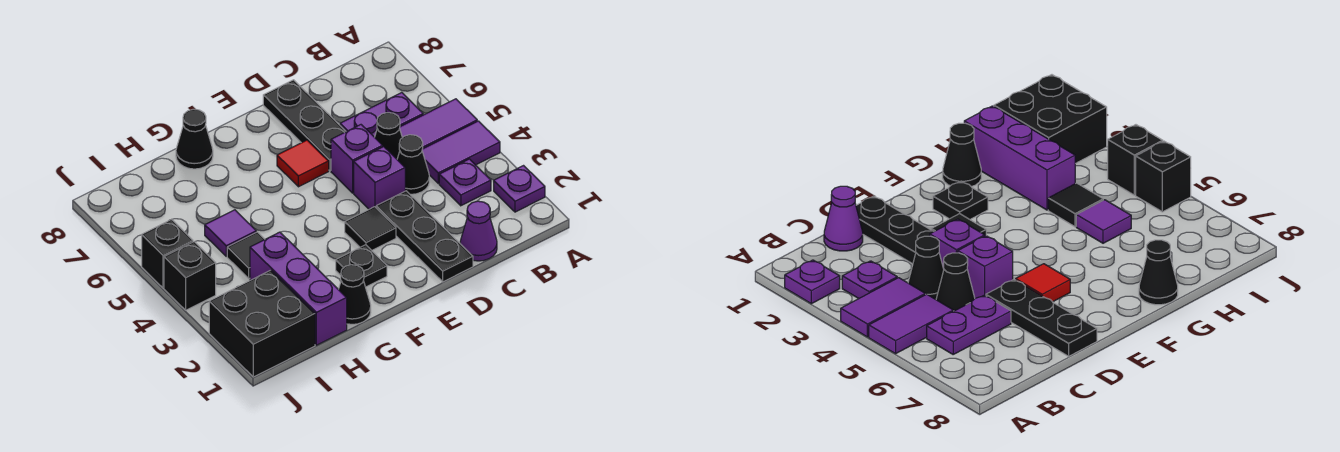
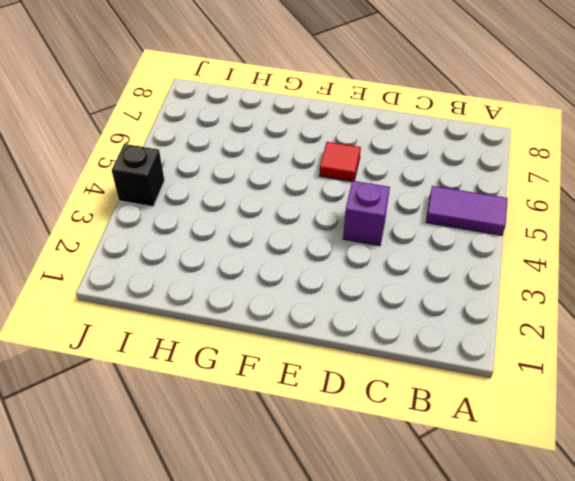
none -> purple 1x1 plate [494,166,545,212]
none -> purple 1x2 tile [422,121,500,183]
none -> purple 1x1 plate [439,159,491,206]

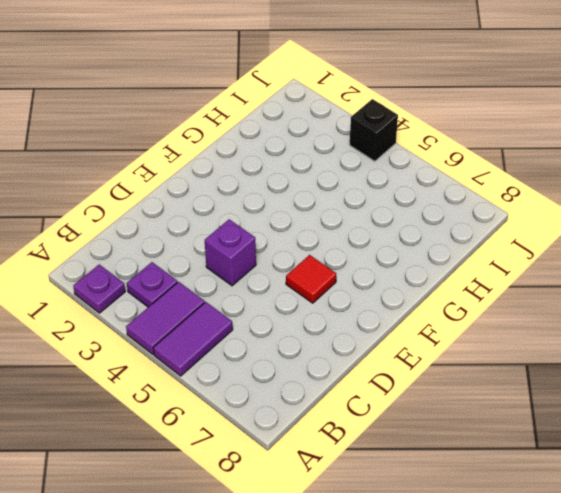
none -> purple 1x2 plate [340,93,423,137]
none -> purple 1x1 cone [460,201,497,261]
none -> black 1x1 cone [397,135,429,194]

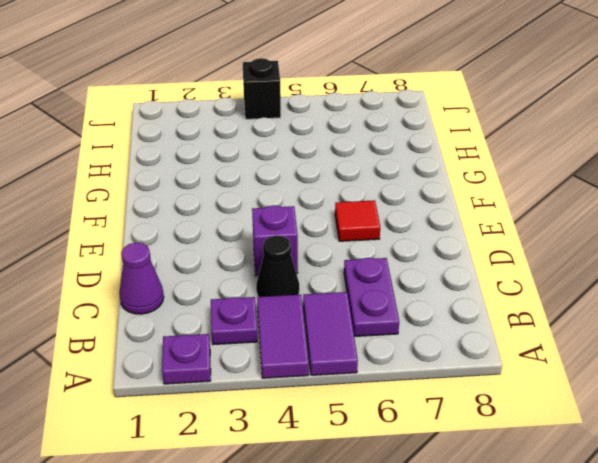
none -> black 1x1 cone [375,113,402,159]
none -> black 1x3 plate [376,191,473,282]
none -> purple 1x1 brick [331,125,383,193]

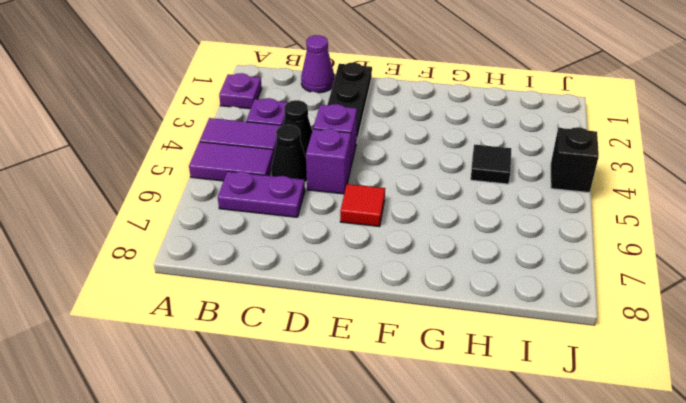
none -> black 1x3 plate [263,80,346,171]
none -> black 1x1 tile [345,207,396,250]
none -> black 1x1 plate [336,245,387,287]

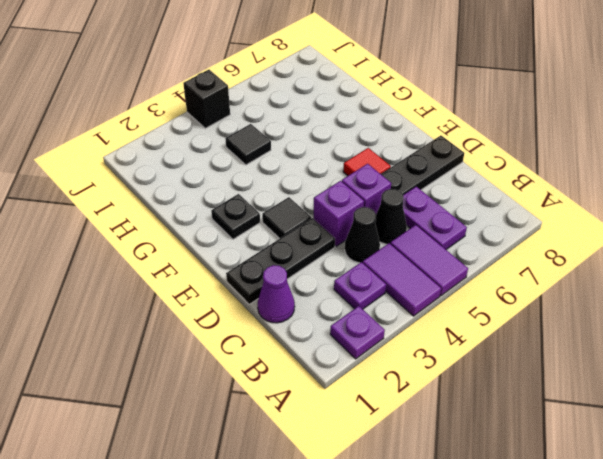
none -> black 1x1 cone [338,265,371,324]
none -> black 1x1 cone [176,109,213,169]
none -> purple 1x3 brick [250,232,347,345]

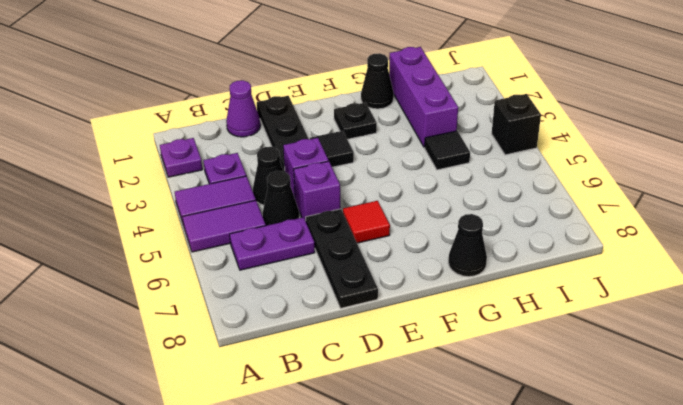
none -> purple 1x1 tile [205,210,256,256]
none -> black 2x2 brick [209,270,315,377]
none -> black 1x1 brick [142,219,193,288]

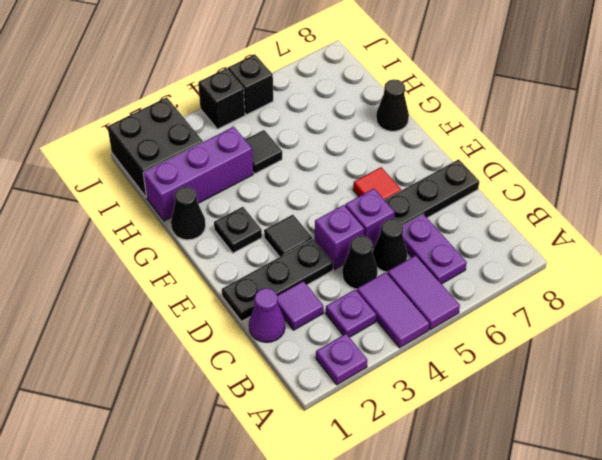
purple 1x1 tile [277,281,323,330] -> purple 1x1 tile moved to [205,210,256,256]

